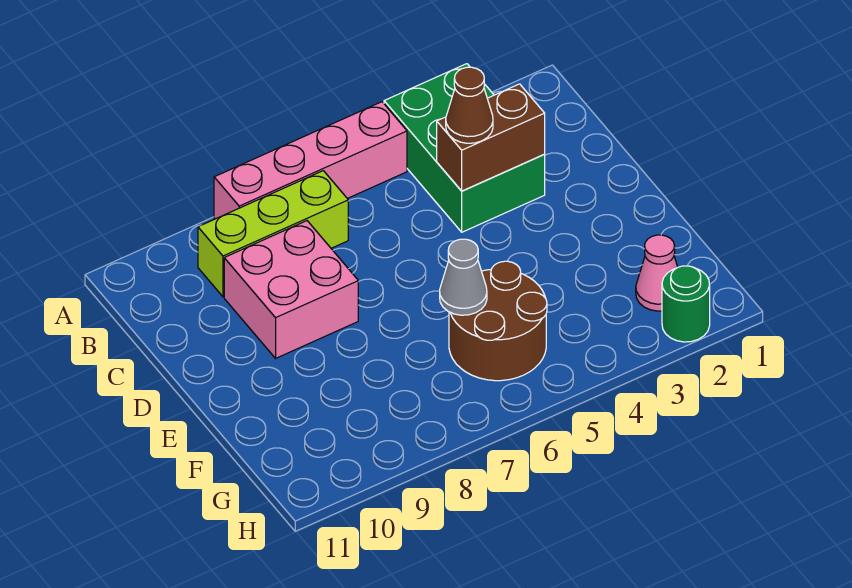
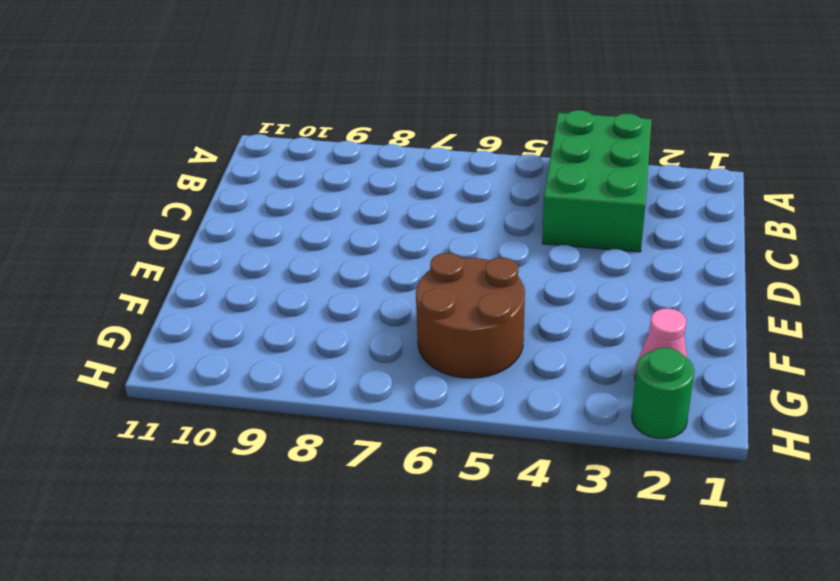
none -> pink 1x4 brick [214,102,407,219]
none -> lime 1x3 brick [198,171,348,297]

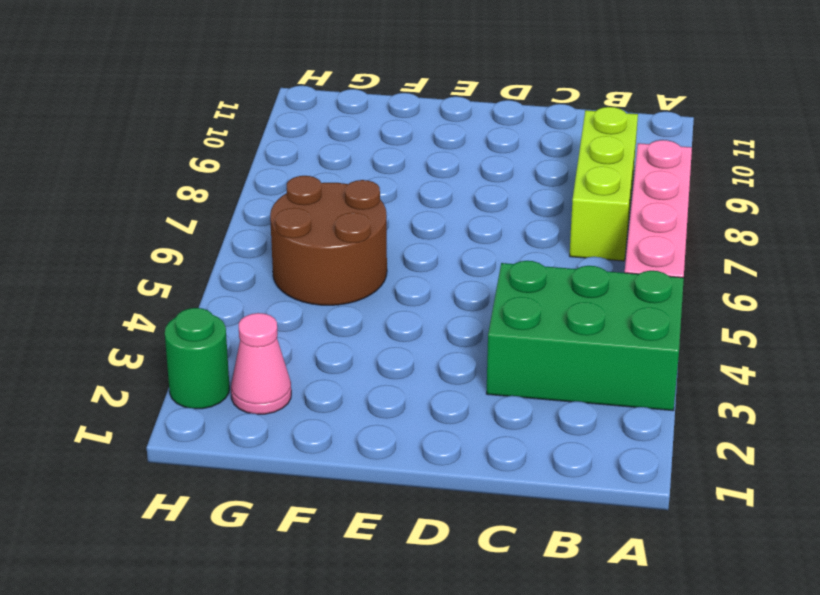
none -> pink 2x2 brick [224,221,358,358]
none -> brown 1x2 brick [437,84,545,191]

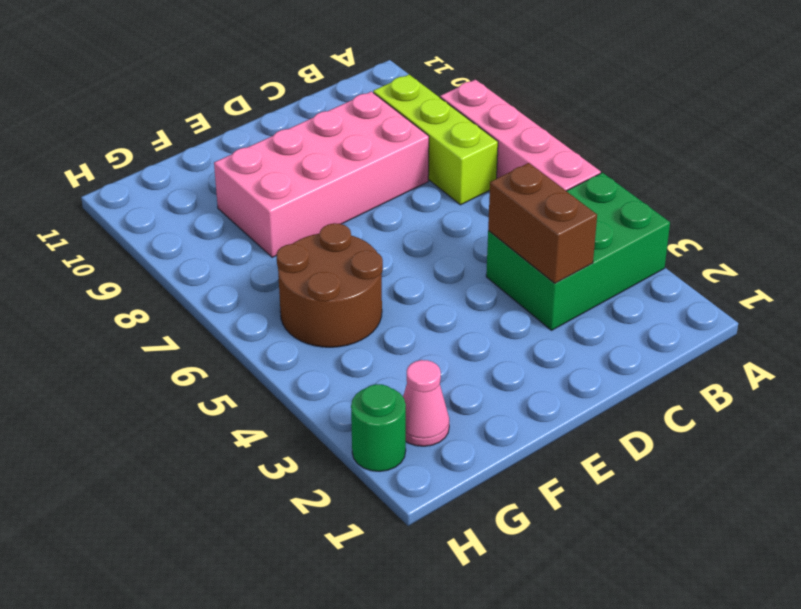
pink 2x4 brick [214,91,429,257] -> pink 2x2 brick [224,221,358,358]
none -> grey 1x1 cone [440,239,487,315]
none -> brown 1x1 cone [446,67,493,143]

